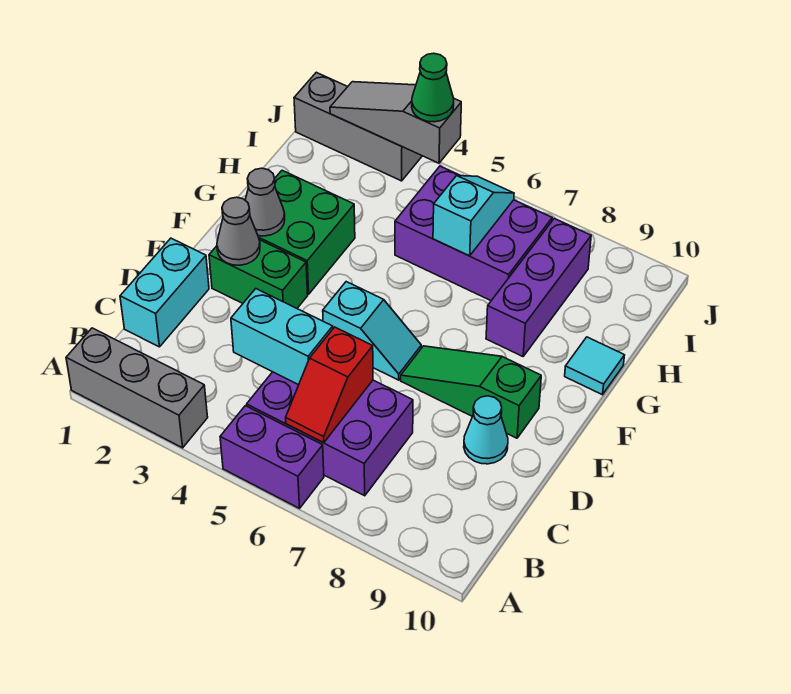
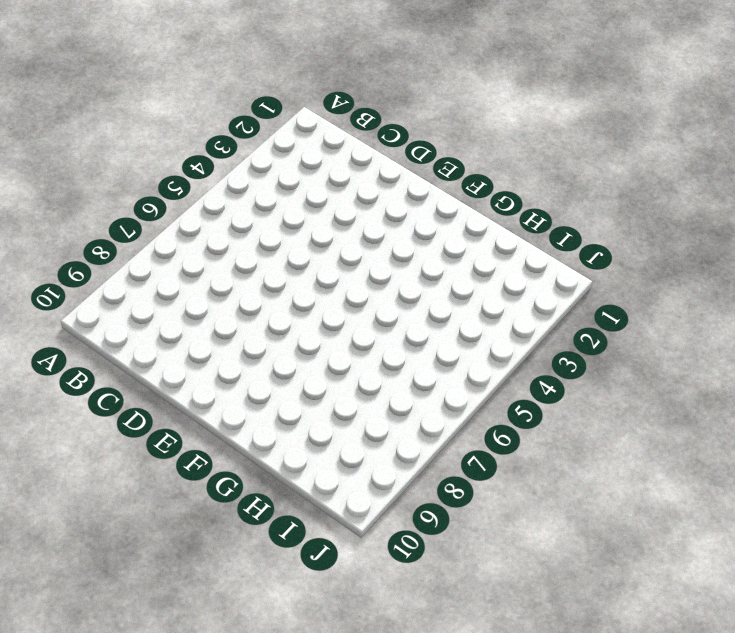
none -> grey 1x3 brick [66,328,208,448]
none -> purple 1x2 brick [220,406,324,508]
none -> purple 2x3 brick [247,372,413,496]

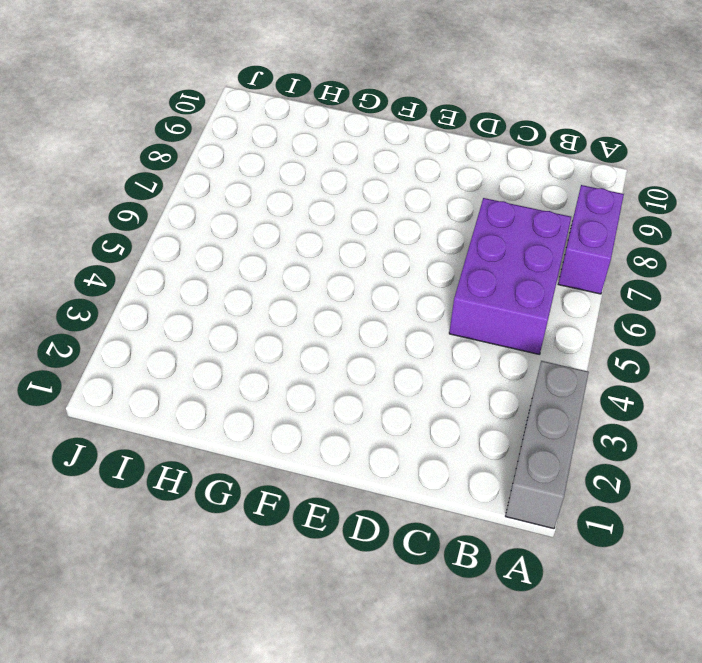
purple 1x2 brick [558,185,624,294] -> purple 1x2 brick moved to [220,406,324,508]
none -> cyan 1x2 brick [120,238,209,347]
none -> cyan 1x1 cone [464,396,508,464]
none -> green 1x2 brick [209,240,308,308]

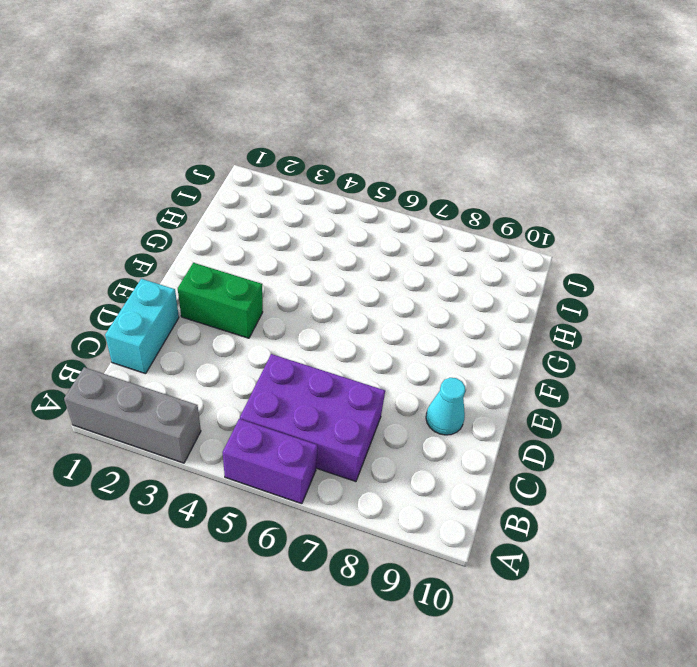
none -> cyan 1x2 slope [323,282,421,380]
none -> green 1x3 slope [401,346,541,438]
none -> green 2x2 brick [258,170,355,294]

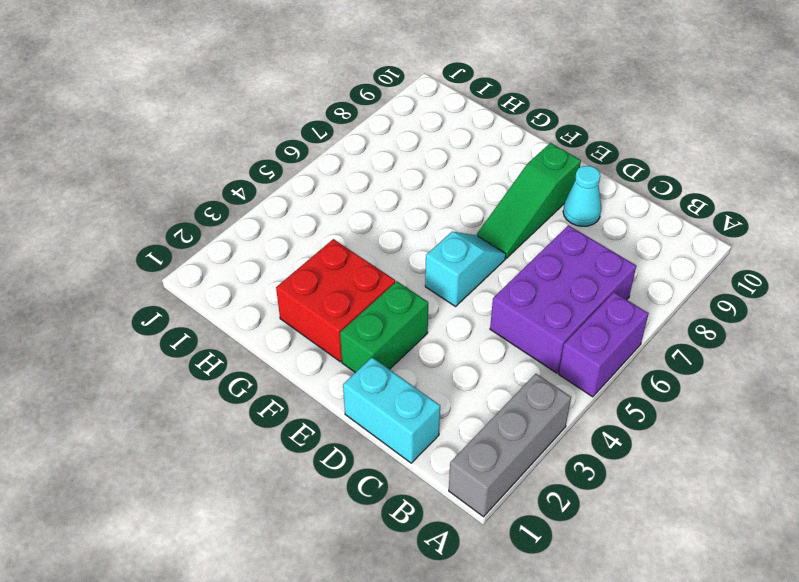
red 2x2 brick [276,239,395,362] -> green 2x2 brick [258,170,355,294]
none -> purple 1x3 brick [486,219,591,356]
none -> cyan 1x1 tile [565,337,625,395]
none -> purple 2x3 brick [395,166,552,301]

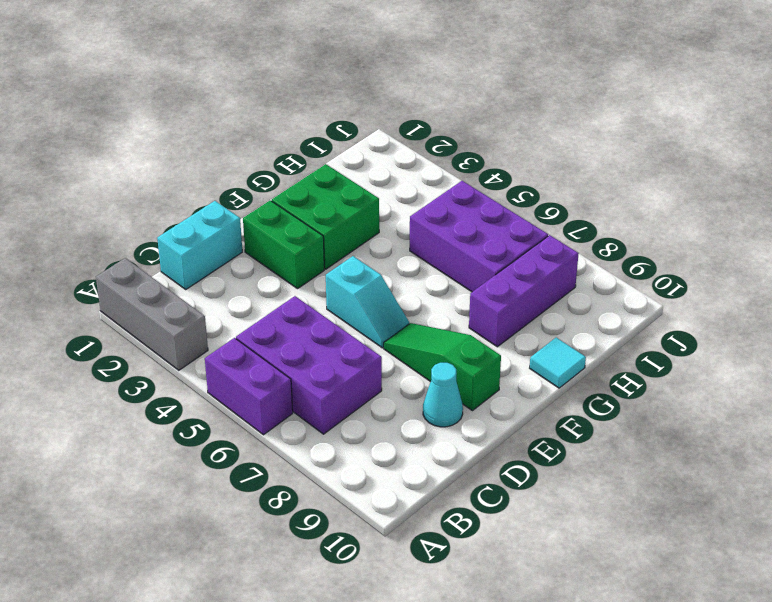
none -> grey 1x3 brick [294,72,422,181]
none -> red 1x2 slope [286,327,373,443]
none -> cyan 1x2 brick [231,289,333,385]

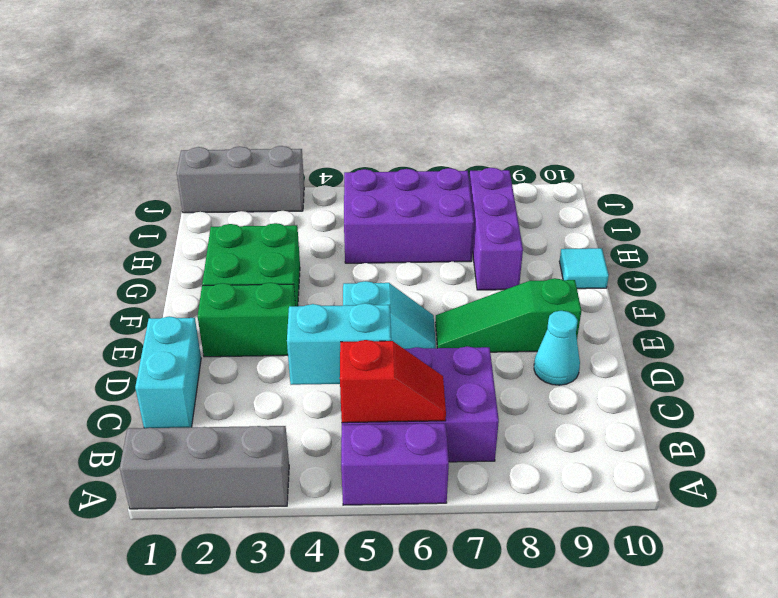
red 1x2 slope [340,340,446,423] -> red 1x2 slope turned to [286,327,373,443]
none -> grey 1x1 cone [217,197,260,265]
none -> grey 1x1 cone [245,168,285,236]
none -> cyan 1x2 slope [433,176,514,256]

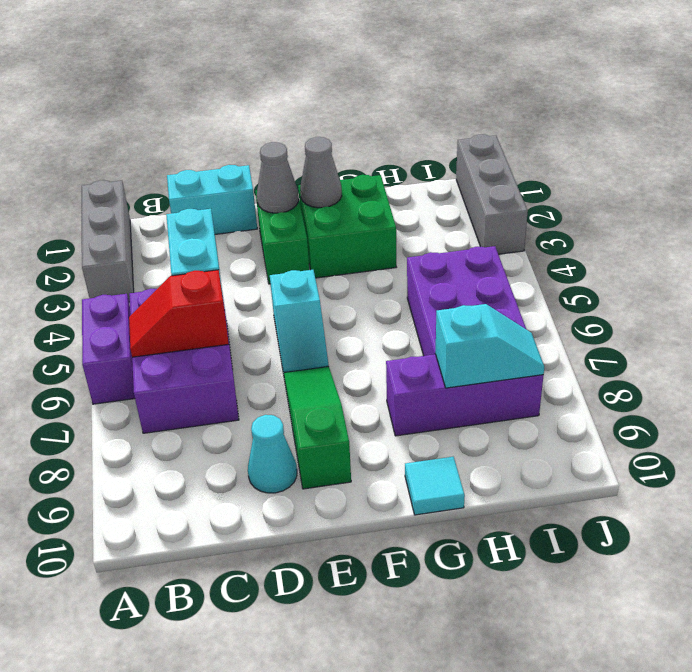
cyan 1x2 slope [436,304,544,388] -> cyan 1x2 slope moved to [433,176,514,256]
none -> grey 1x3 slope [330,82,461,163]
none -> green 1x1 cone [412,53,454,122]

